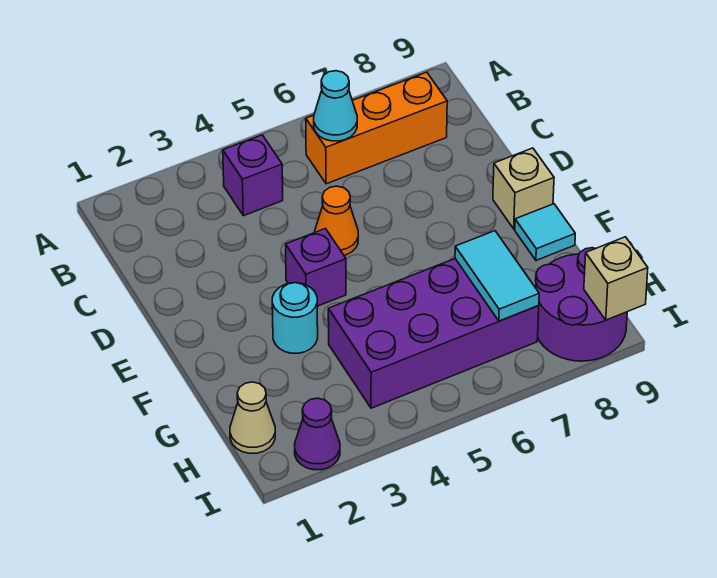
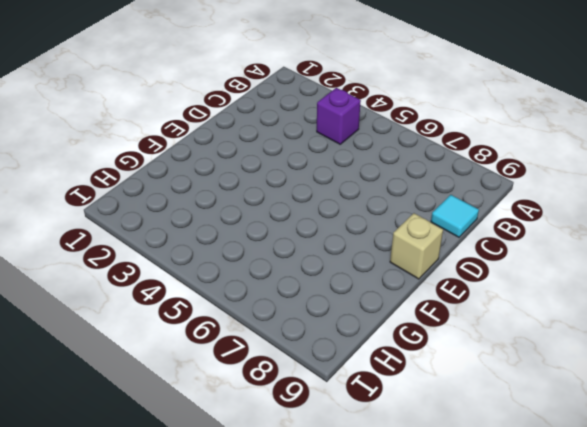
cyan 1x1 tile [431,195,479,237] -> cyan 1x1 tile moved to [515,204,575,260]
none -> orange 1x3 brick [306,72,447,184]
none -> orange 1x1 cone [315,186,358,255]
none -> purple 1x1 brick [286,229,346,306]

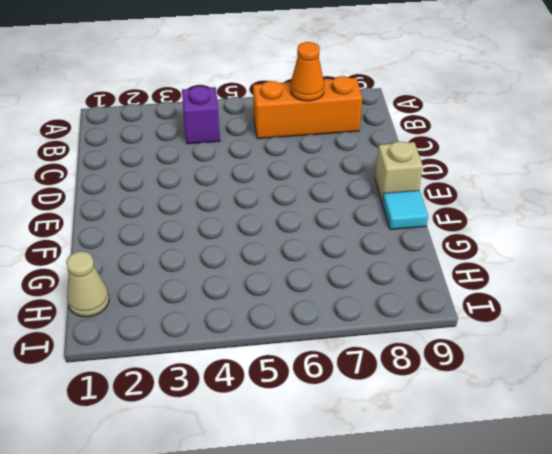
orange 1x1 cone [290,42,324,101] -> orange 1x1 cone moved to [315,186,358,255]
none -> purple 1x1 brick [286,229,346,306]
none -> cyan 1x1 round brick [272,283,318,353]
none -> purple 2x4 brick [328,259,539,408]

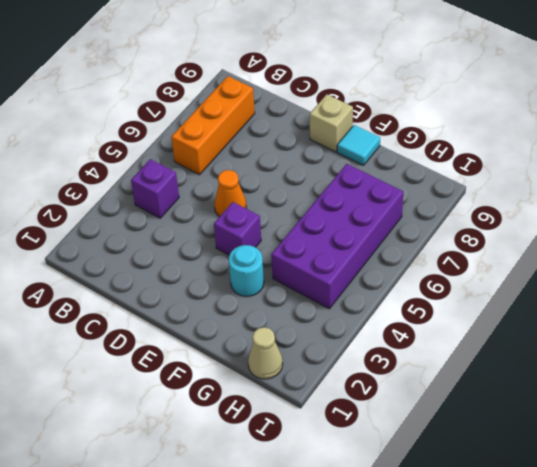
none -> purple 2x2 round brick [536,248,627,361]
none -> purple 1x1 cone [295,398,340,470]
none -> cyan 1x1 cone [314,71,357,141]

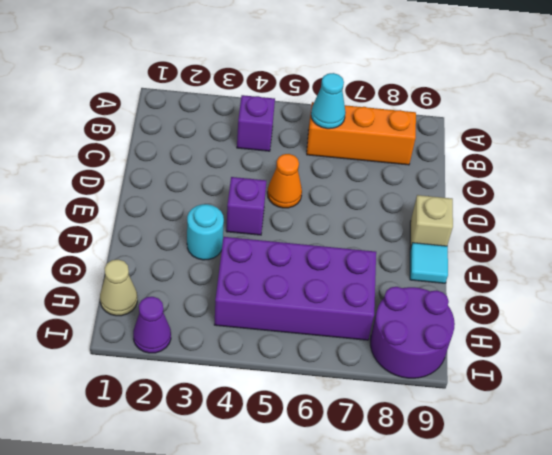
none -> cyan 1x2 tile [455,231,539,321]
none -> tan 1x1 brick [584,237,648,320]

